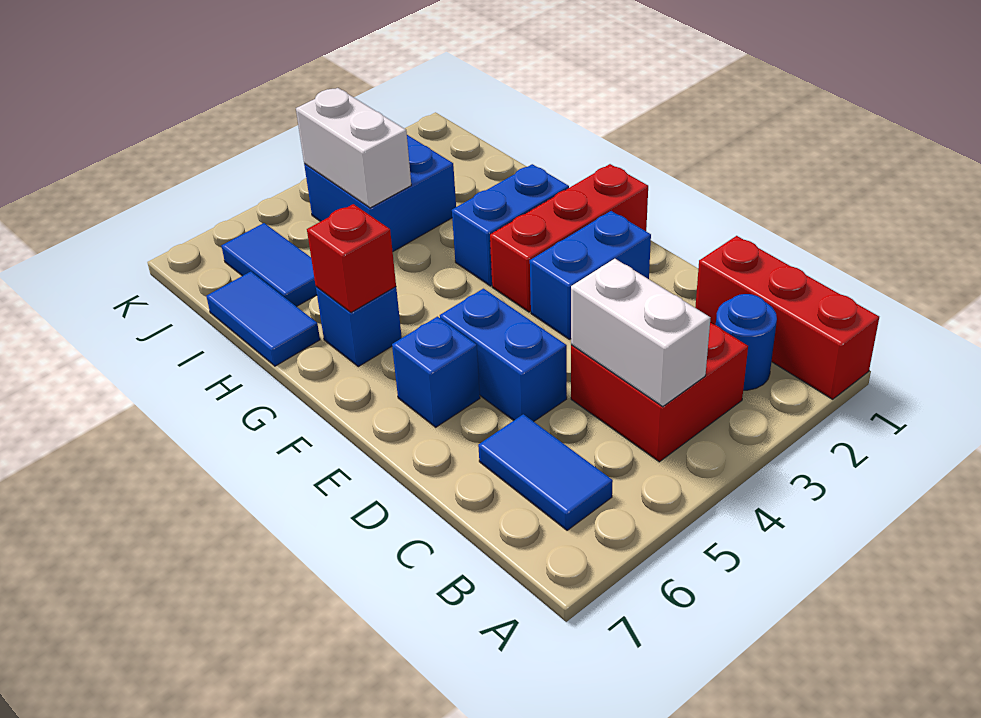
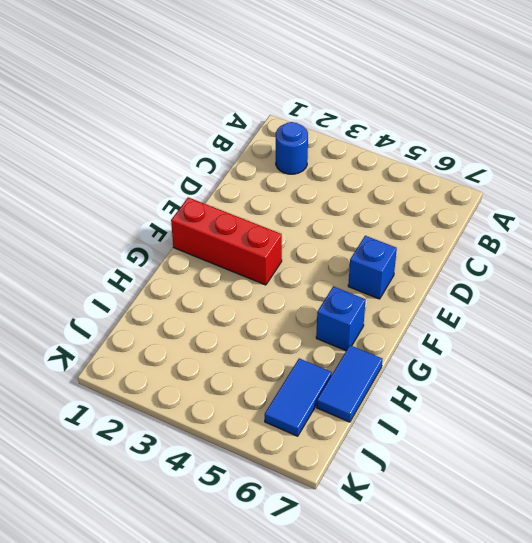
none -> red 1x3 brick [695,236,879,399]
none -> red 2x2 brick [571,322,748,462]
none -> blue 1x2 tile [478,414,613,530]

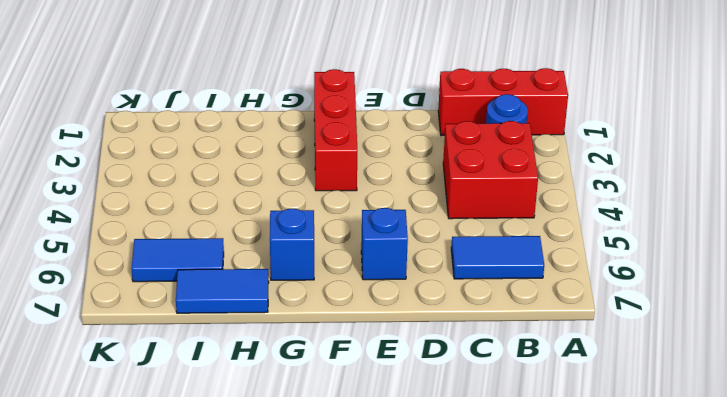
none -> blue 1x2 brick [440,289,567,422]
none -> blue 1x2 brick [530,211,651,339]
none -> blue 1x2 brick [452,164,569,286]

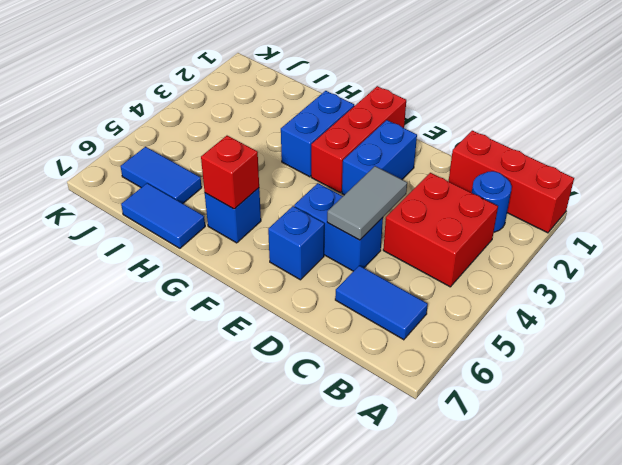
grey 1x2 tile [327,166,407,240] -> none
none -> blue 2x2 brick [304,135,456,251]
none -> white 1x2 brick [571,259,710,406]
none -> white 1x2 brick [296,88,411,208]

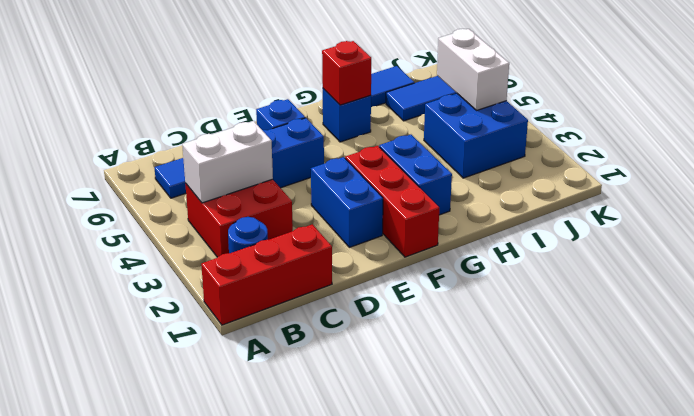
white 1x2 brick [437,29,509,110] -> white 1x2 brick turned to [296,88,411,208]

